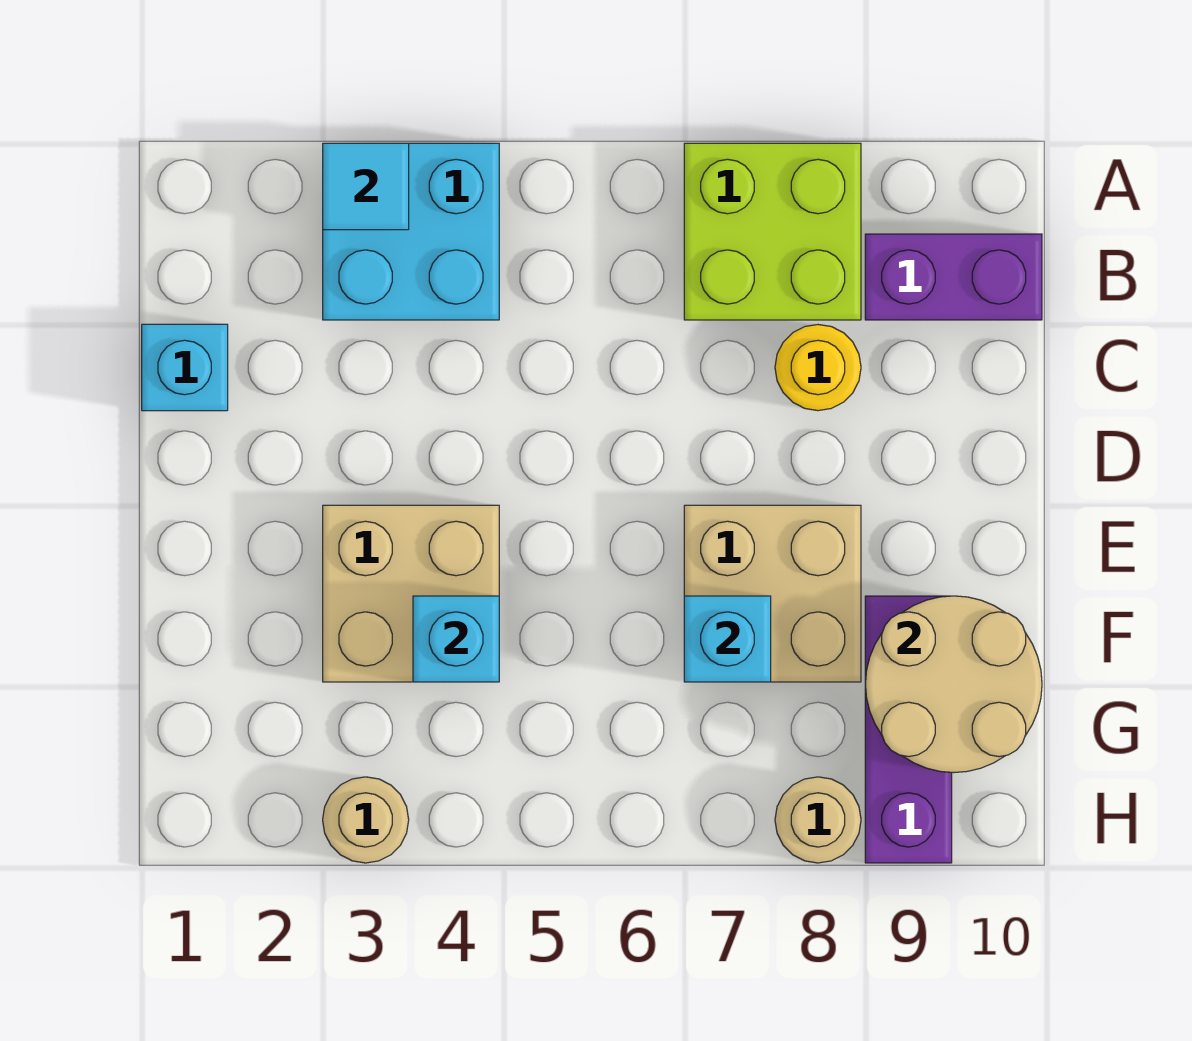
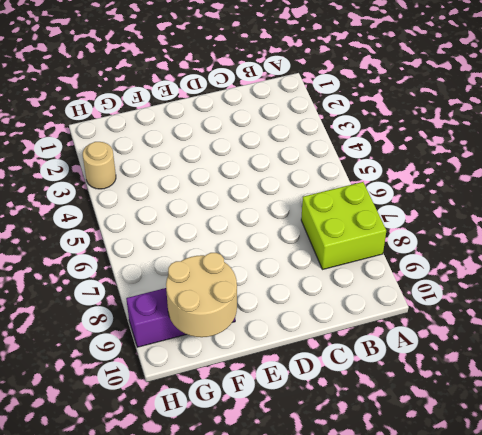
none -> cyan 2x2 brick [323,143,499,320]
none -> purple 1x2 brick [865,234,1042,320]
none -> cyan 1x1 brick [142,324,228,411]

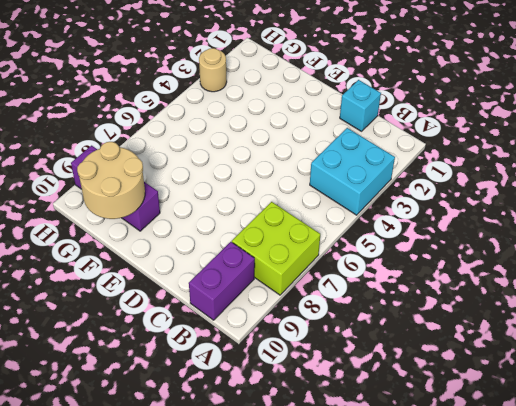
none -> yellow 1x1 round brick [775,325,861,411]
none -> tan 2x2 brick [323,505,499,682]
none -> tan 2x2 brick [684,505,861,682]

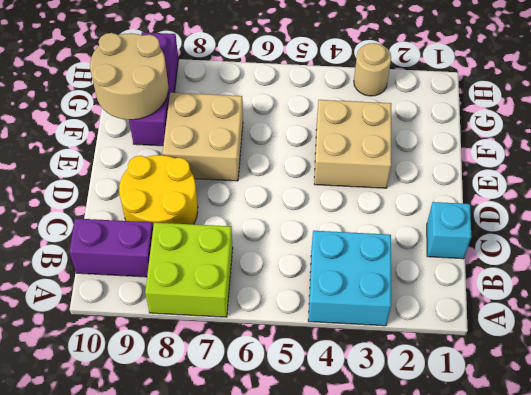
yellow 2x2 round brick [119,155,198,226] -> yellow 1x1 round brick [775,325,861,411]
none -> tan 1x1 round brick [775,777,861,863]
none -> cyan 1x1 tile [323,143,409,230]
none -> cyan 1x1 brick [413,596,499,682]

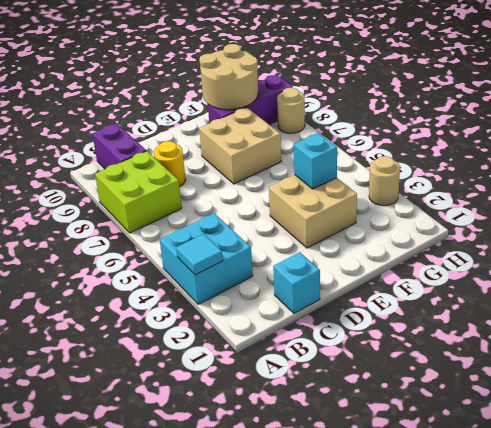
none -> cyan 1x1 brick [684,596,771,682]

